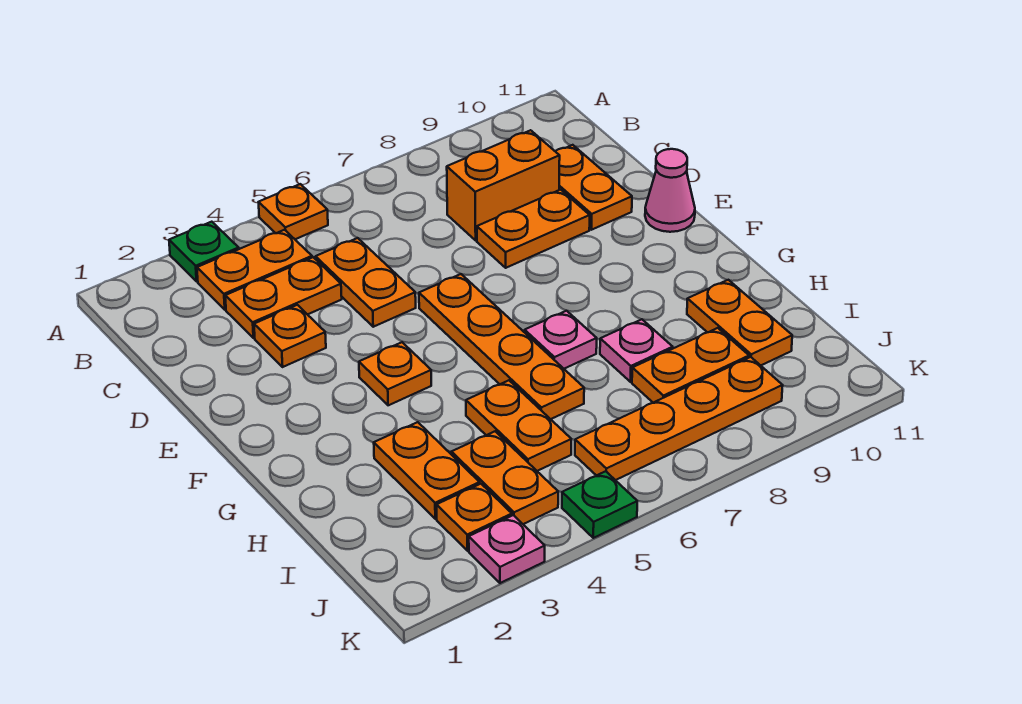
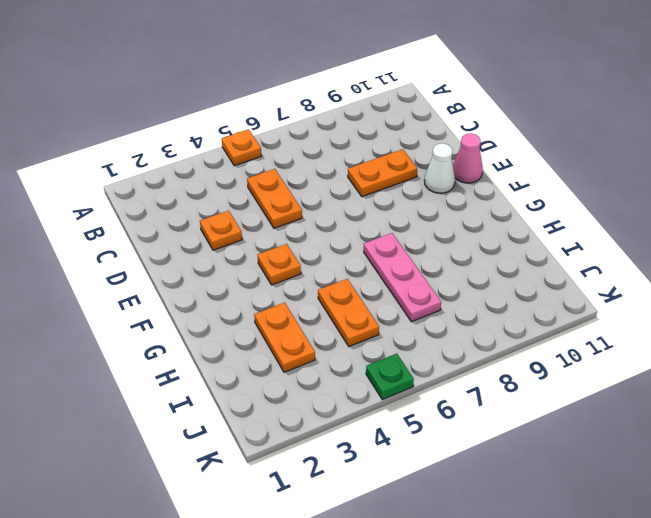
white 1x1 cone [424,143,455,193] -> none
pink 1x3 plate [364,233,441,322] -> pink 1x1 plate [525,311,597,369]
none -> green 1x1 plate [169,222,239,281]
none -> orange 1x2 plate [197,230,312,310]
none -> orange 1x2 plate [225,257,342,338]

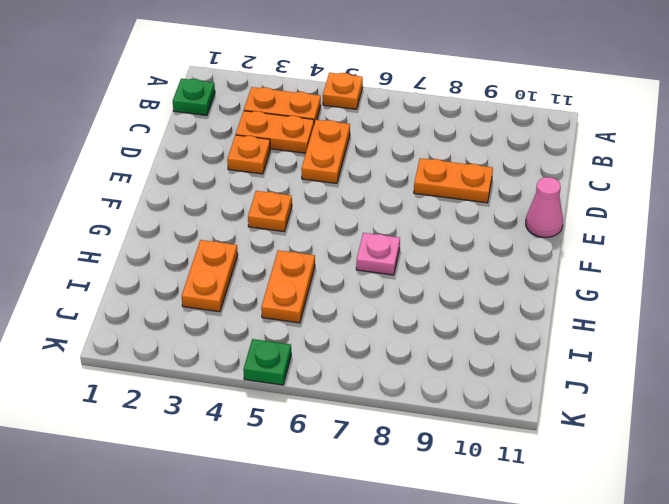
green 1x1 plate [173,79,215,115] -> green 1x1 plate moved to [169,222,239,281]
none -> orange 1x2 brick [447,130,560,240]
none -> orange 1x2 plate [555,145,632,230]
none -> orange 1x4 plate [419,274,584,419]

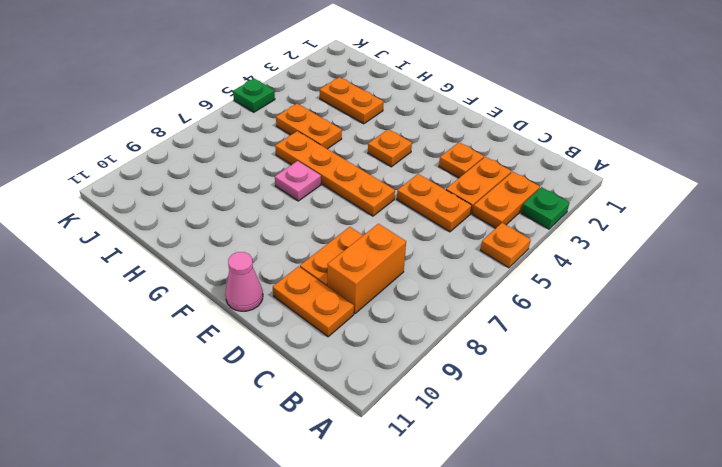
none -> pink 1x1 plate [600,319,673,382]
none -> orange 1x2 plate [687,280,792,365]
none -> orange 1x2 plate [451,431,558,524]

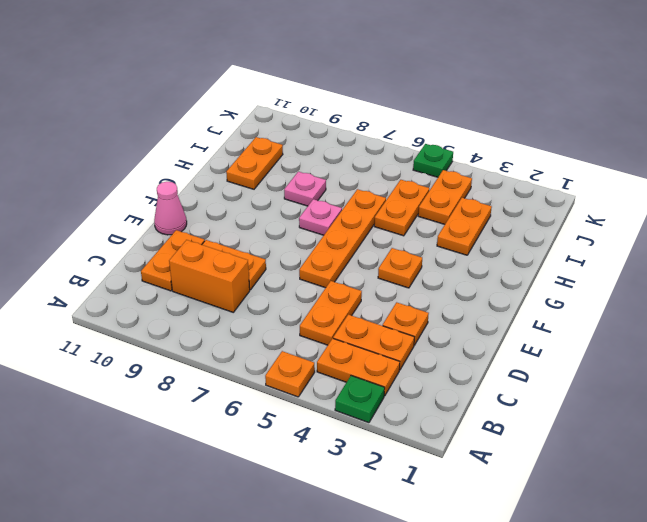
none -> orange 1x2 plate [632,328,749,403]
none -> orange 1x1 plate [437,484,512,551]
none -> orange 1x4 plate [575,357,783,480]

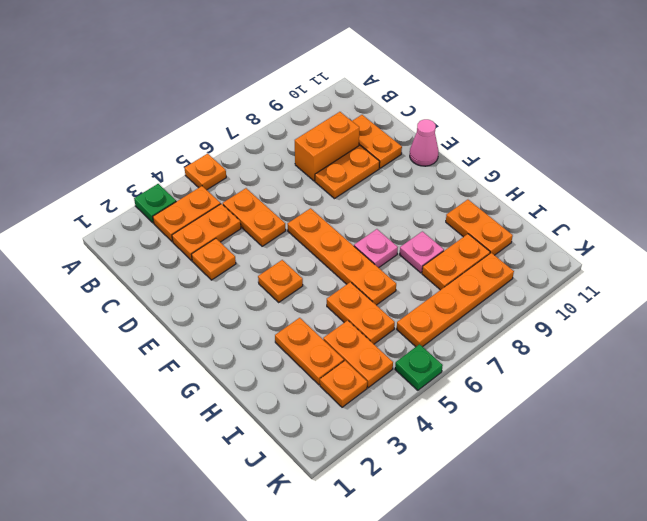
none -> pink 1x1 plate [469,515,545,583]

